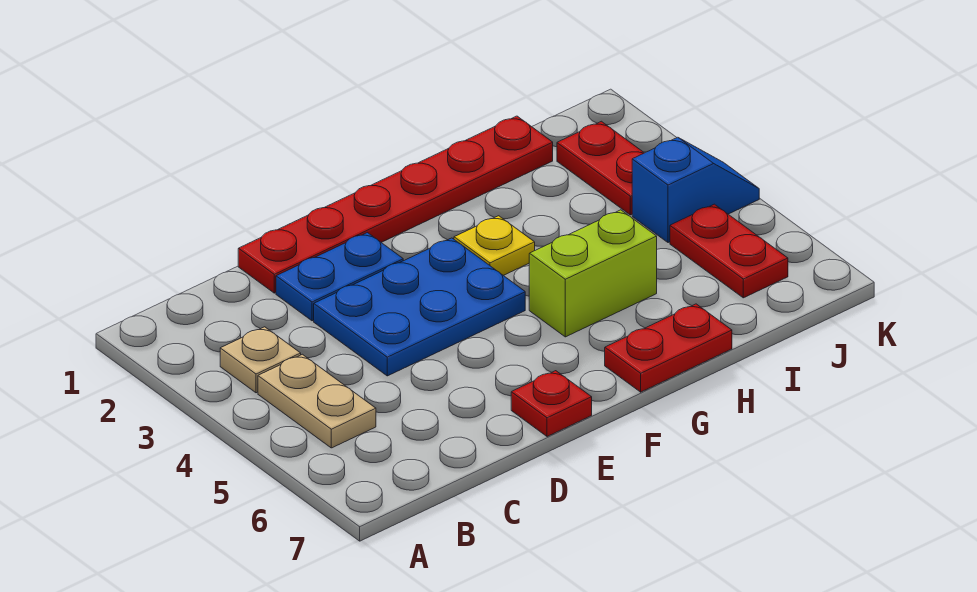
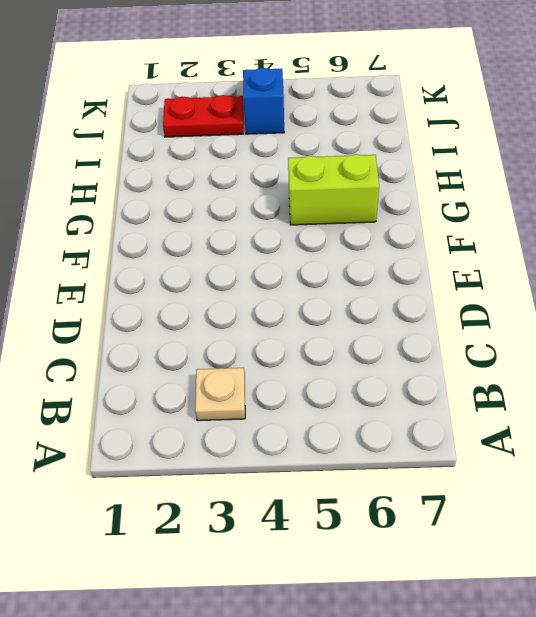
lime 1x2 brick [288,154,379,225] -> lime 1x2 brick turned to [529,210,657,337]
none -> tan 1x2 plate [258,354,376,448]
none -> red 1x6 plate [238,116,553,293]
none -> blue 1x2 plate [276,233,403,321]

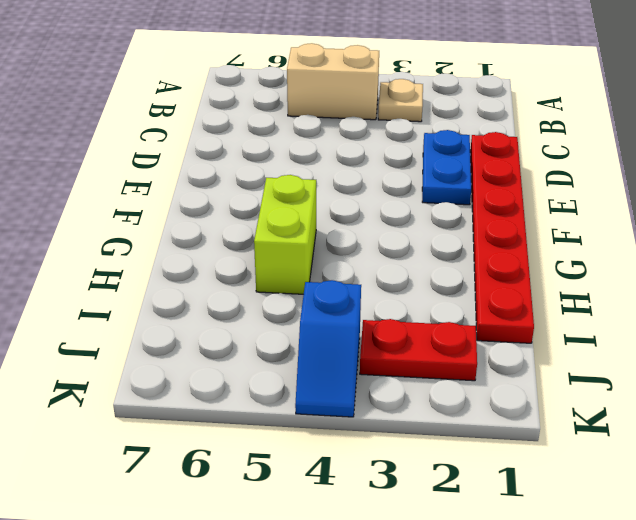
tan 1x2 brick [287,43,379,120] -> tan 1x2 plate [258,354,376,448]
none -> blue 2x3 plate [314,238,525,376]
none -> red 1x1 plate [511,371,592,437]
none -> yellow 1x1 plate [454,216,535,275]

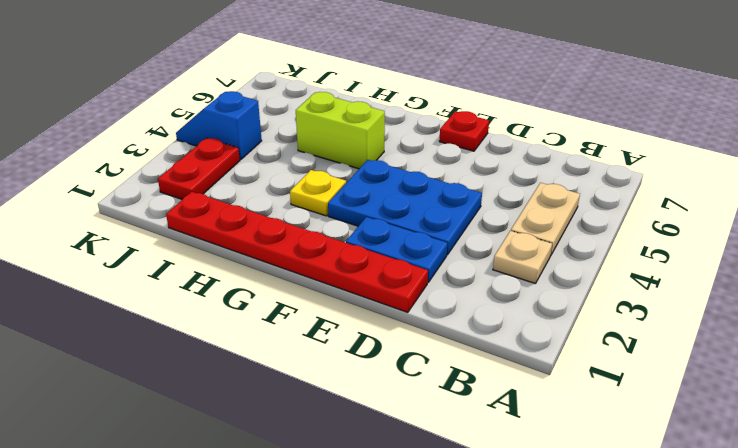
none -> red 1x2 plate [605,304,732,392]
none -> red 1x2 plate [670,204,788,298]

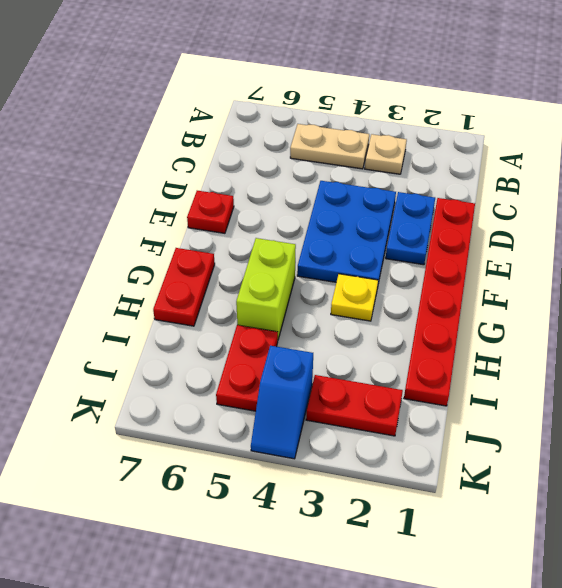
red 1x2 plate [216,325,278,411] -> red 1x2 plate turned to [670,204,788,298]

